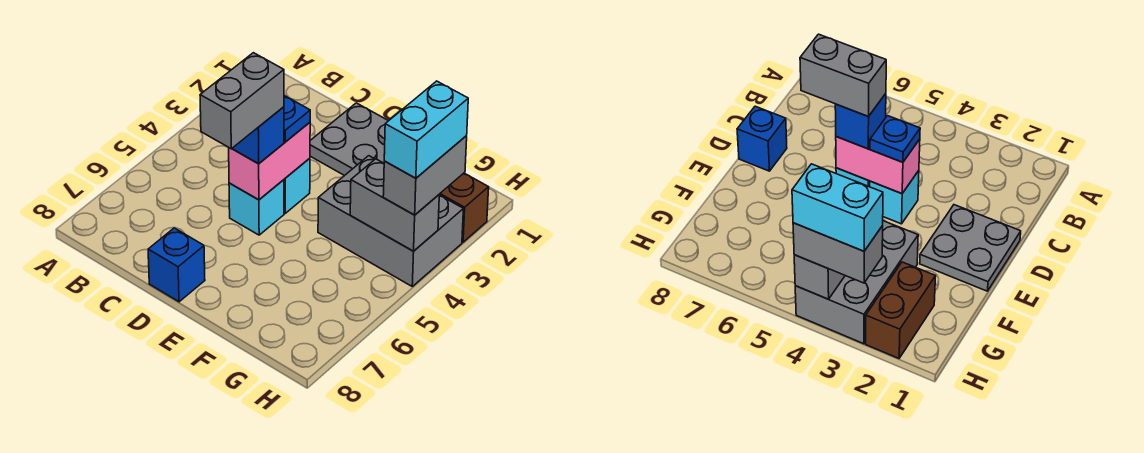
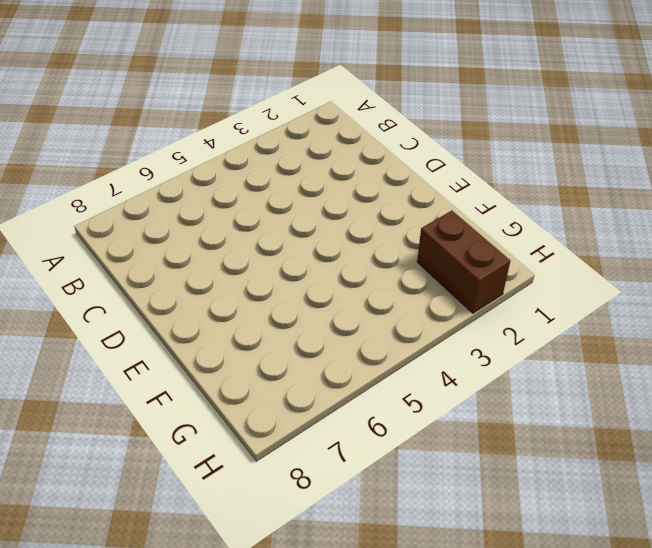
none -> grey 2x2 plate [310,103,388,176]
none -> cyan 1x1 brick [284,158,310,213]
none -> cyan 1x1 brick [229,180,284,235]

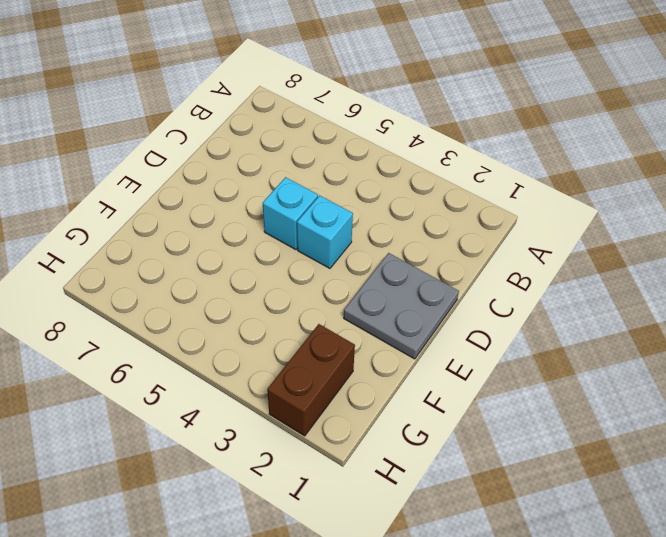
none -> blue 1x1 brick [148,228,205,302]
none -> grey 2x3 brick [318,156,463,286]
none -> pink 1x2 brick [229,122,310,200]

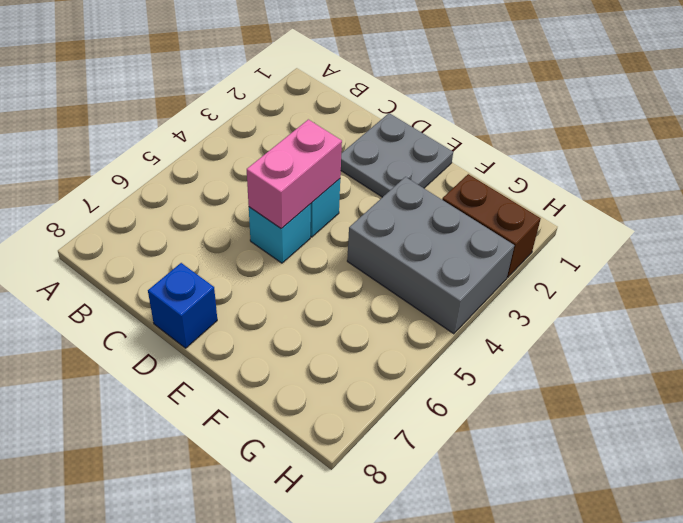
none -> grey 1x2 brick [350,159,439,251]
none -> blue 1x1 plate [284,96,310,142]
none -> blue 1x1 brick [232,107,284,164]

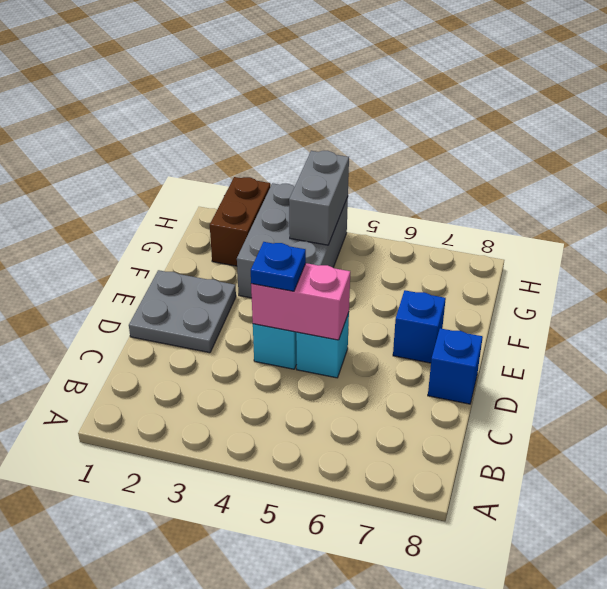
blue 1x1 brick [393,290,446,363] -> blue 1x1 brick moved to [232,107,284,164]
none -> grey 1x2 brick [383,136,467,215]
none -> grey 1x2 brick [200,53,284,149]
none -> cyan 1x2 brick [384,81,468,178]

